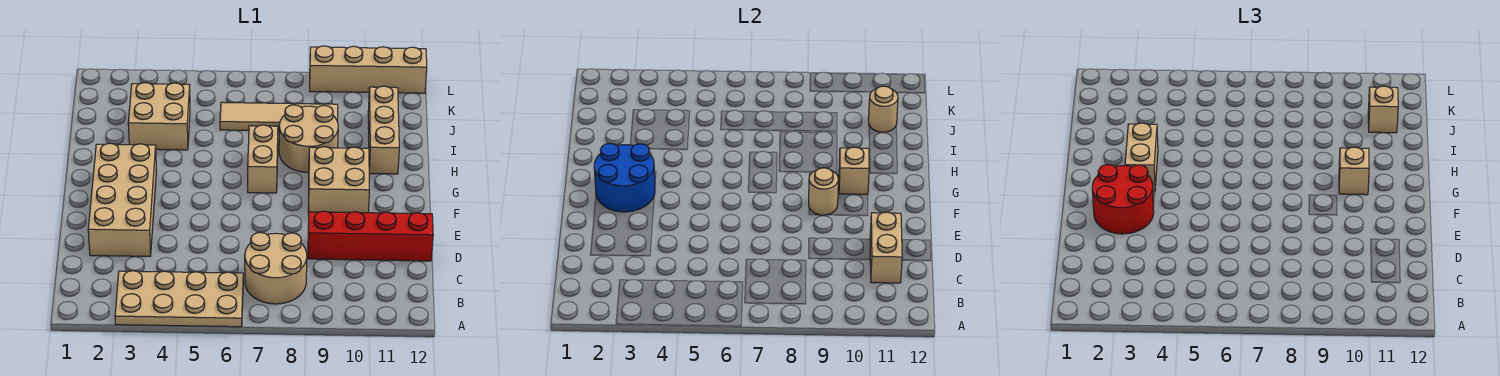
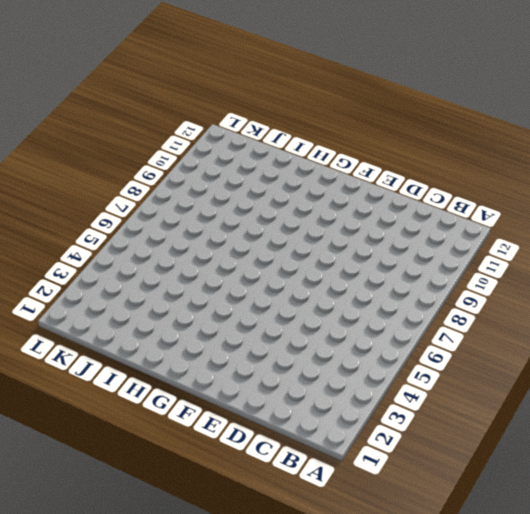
none -> tan 2x4 plate [115,271,243,327]
none -> tan 2x2 round brick [245,232,307,304]
none -> tan 2x4 brick [88,143,156,256]

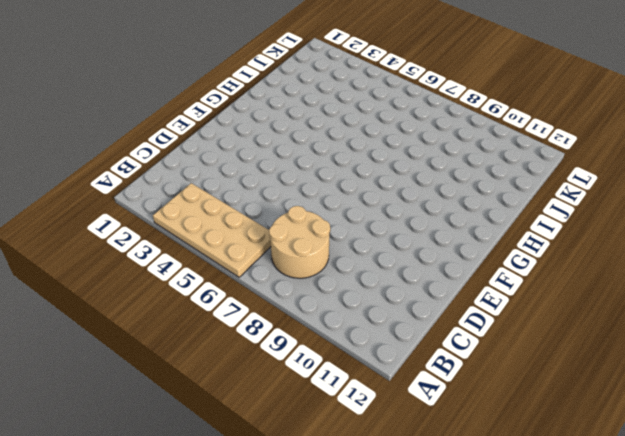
none -> tan 2x4 brick [88,143,156,256]
none -> red 1x4 brick [308,211,433,261]
none -> tan 2x2 brick [308,147,369,215]

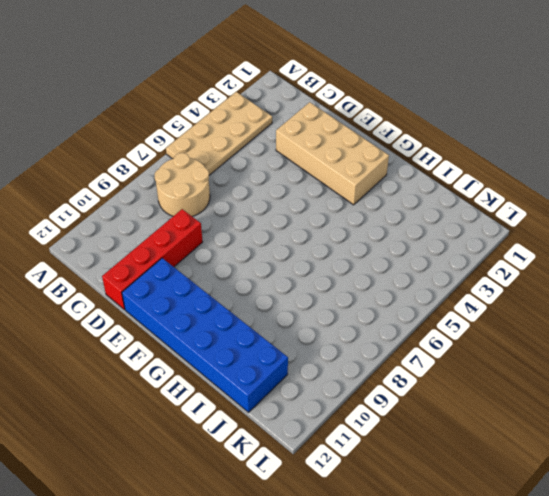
blue 2x6 brick [122,258,288,412] -> tan 1x3 brick [368,86,399,174]
none -> tan 2x2 brick [308,147,369,215]
none -> tan 1x2 brick [248,125,278,193]
none -> tan 2x2 round brick [279,105,338,173]

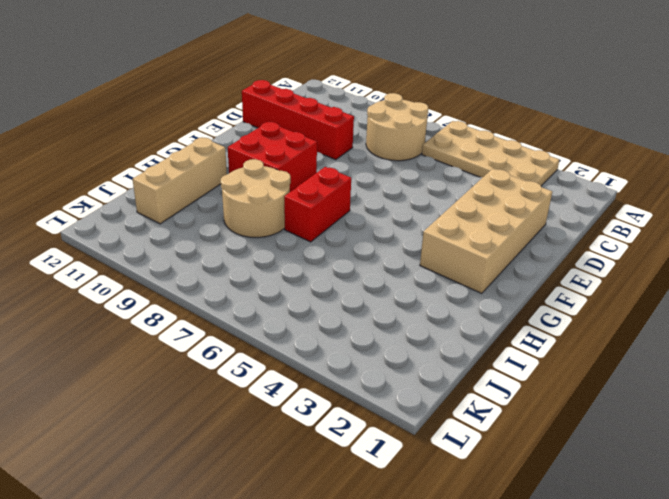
red 2x2 brick [228,122,317,192] -> tan 2x2 brick [308,147,369,215]
red 1x2 brick [284,167,351,242] -> tan 1x2 brick [248,125,278,193]
none -> tan 2x2 brick [128,83,190,150]
none -> tan 1x4 tile [220,102,338,131]
none -> tan 1x4 brick [310,46,427,93]

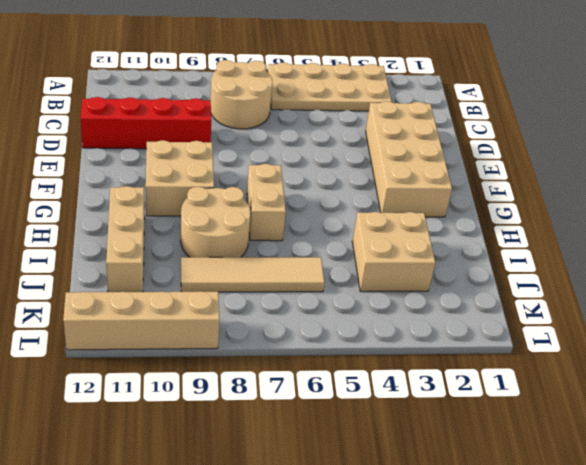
none -> tan 1x2 brick [870,212,902,283]
none -> blue 2x2 round brick [594,143,655,212]
none -> tan 1x1 round brick [809,168,838,215]

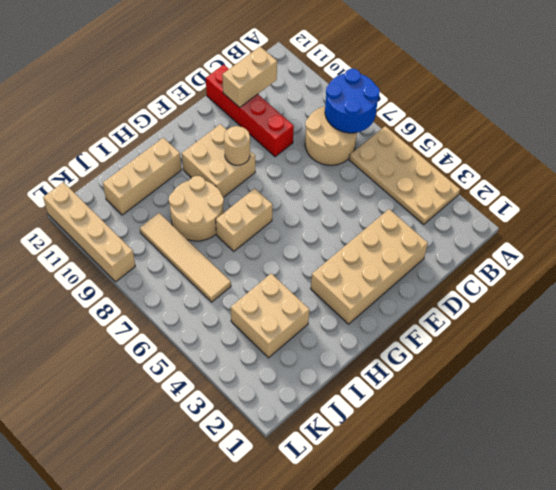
blue 2x2 round brick [325,69,380,133] -> blue 2x2 round brick moved to [594,143,655,212]
none -> tan 1x1 brick [839,147,869,194]
none -> tan 1x1 round brick [869,86,898,132]
none -> red 2x2 round brick [1092,165,1154,234]

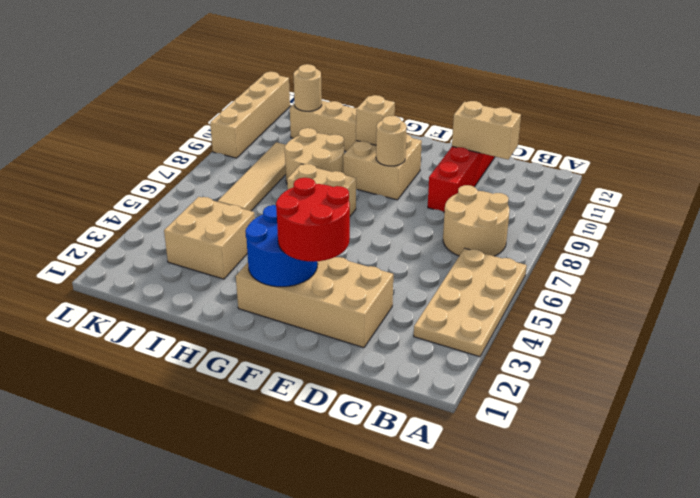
none -> tan 1x2 brick [1125,123,1158,191]
none -> tan 1x1 brick [1339,147,1369,195]
none -> tan 1x1 brick [1368,86,1398,133]

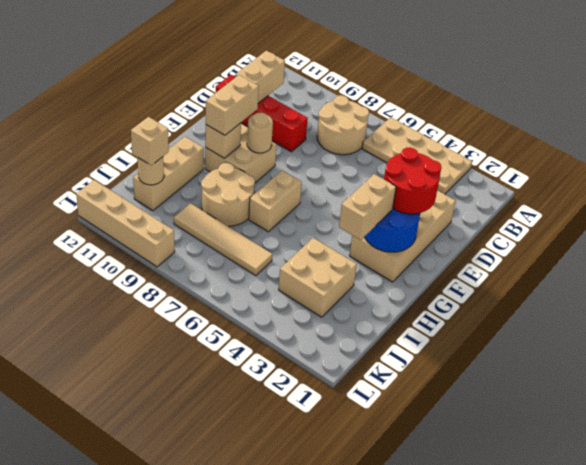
tan 1x2 brick [206,75,259,135] -> tan 1x1 brick [1339,147,1369,195]

